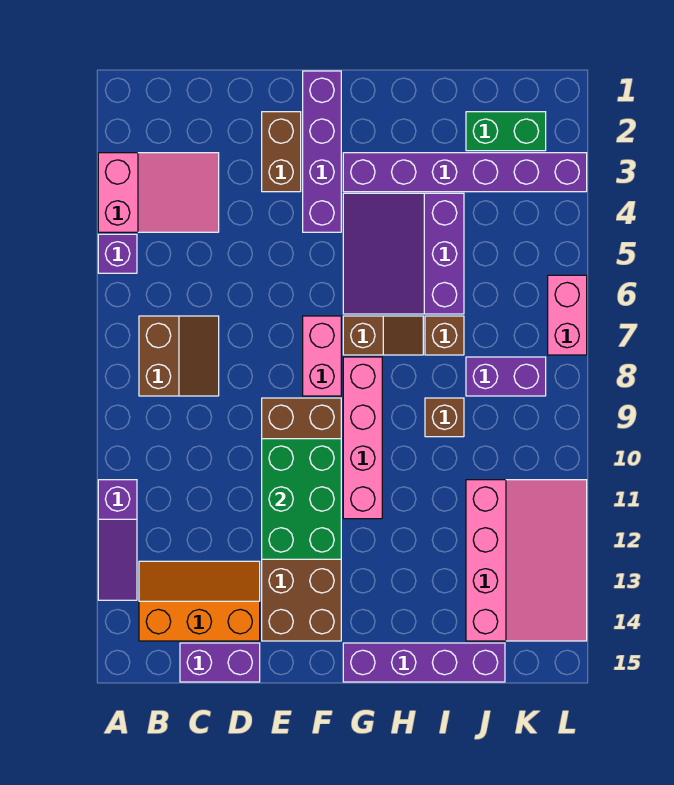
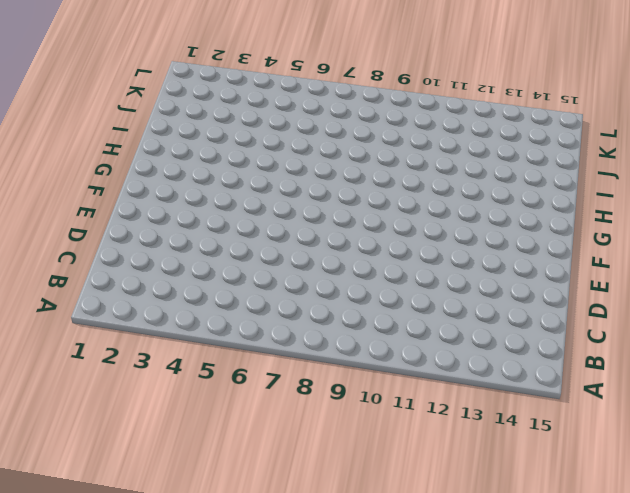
none -> pink 2x3 slope [98,153,219,232]
none -> purple 1x1 brick [98,234,137,273]
none -> purple 1x3 slope [98,480,137,600]

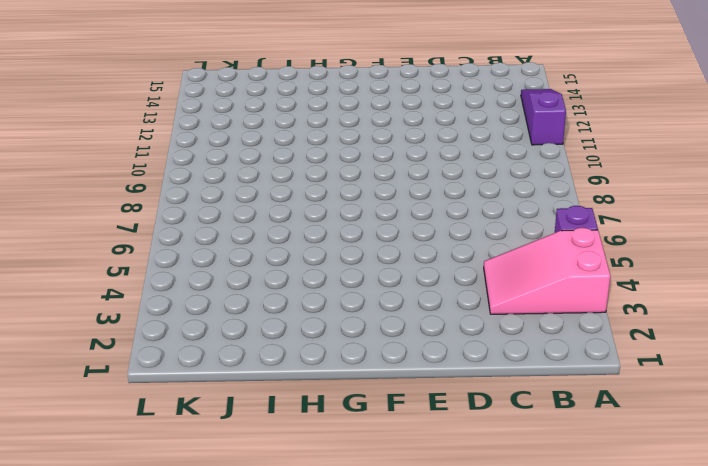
none -> brown 2x2 slope [139,316,219,396]
none -> orange 2x3 slope [139,561,260,641]
none -> purple 1x2 brick [180,643,260,682]

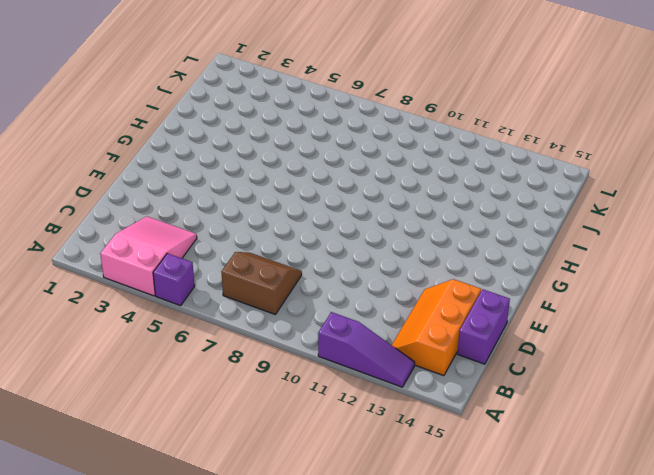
none -> brown 1x2 brick [262,112,301,192]
none -> brown 2x6 brick [262,398,341,641]
none -> purple 1x4 brick [303,71,341,232]

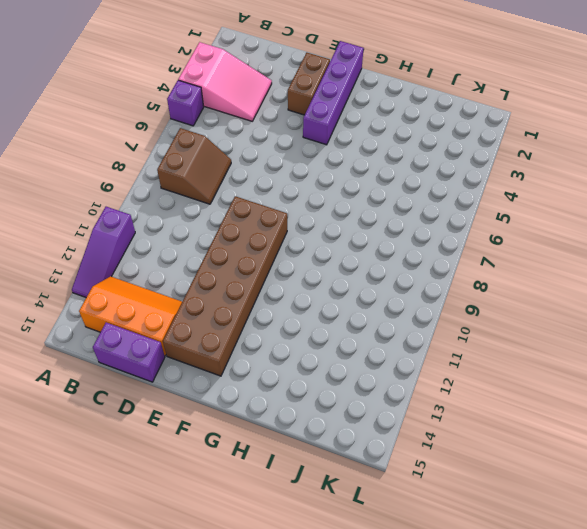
none -> pink 1x2 brick [303,316,341,396]
none -> purple 1x6 brick [343,153,587,192]
none -> purple 3x3 slope [343,193,464,314]

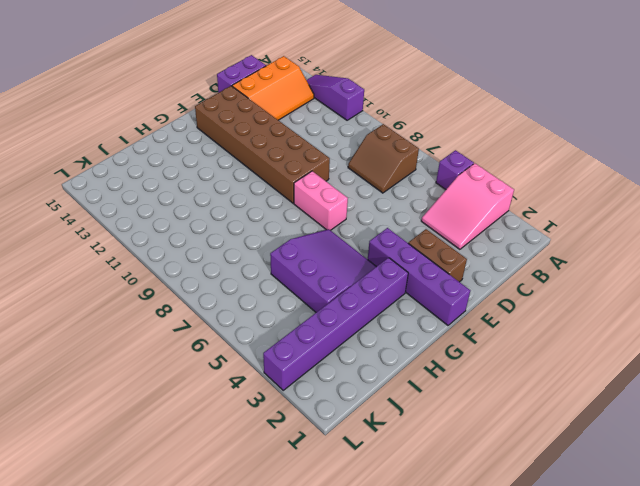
none -> brown 1x2 slope [343,316,423,355]
none -> pink 1x4 brick [343,357,382,519]
none -> purple 1x4 brick [343,643,505,682]

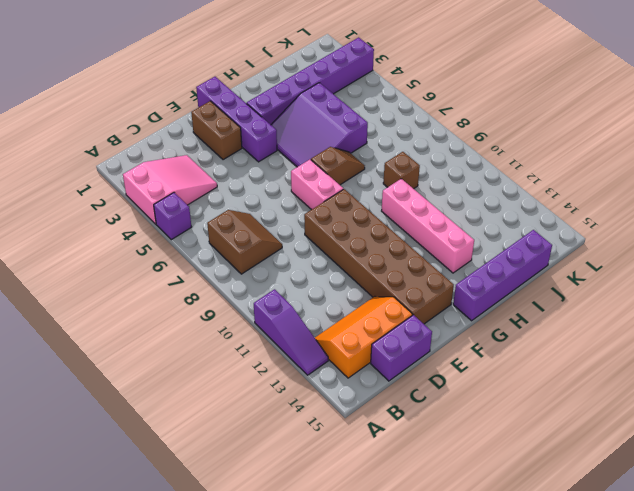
pink 1x4 brick [382,179,474,273] -> pink 1x4 brick moved to [343,357,382,519]
none -> brown 1x1 brick [425,316,464,355]
none -> green 1x2 brick [466,112,546,151]
none -> purple 1x2 brick [466,357,546,396]

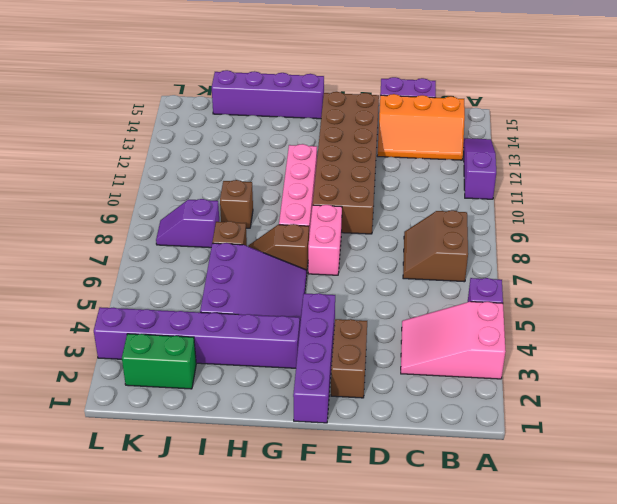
purple 1x2 slope [156,199,219,248] -> purple 1x2 brick [466,357,546,396]
none -> pink 3x4 slope [466,480,587,641]
none -> pink 1x2 brick [548,275,587,355]
none -> green 2x3 brick [262,439,341,559]

